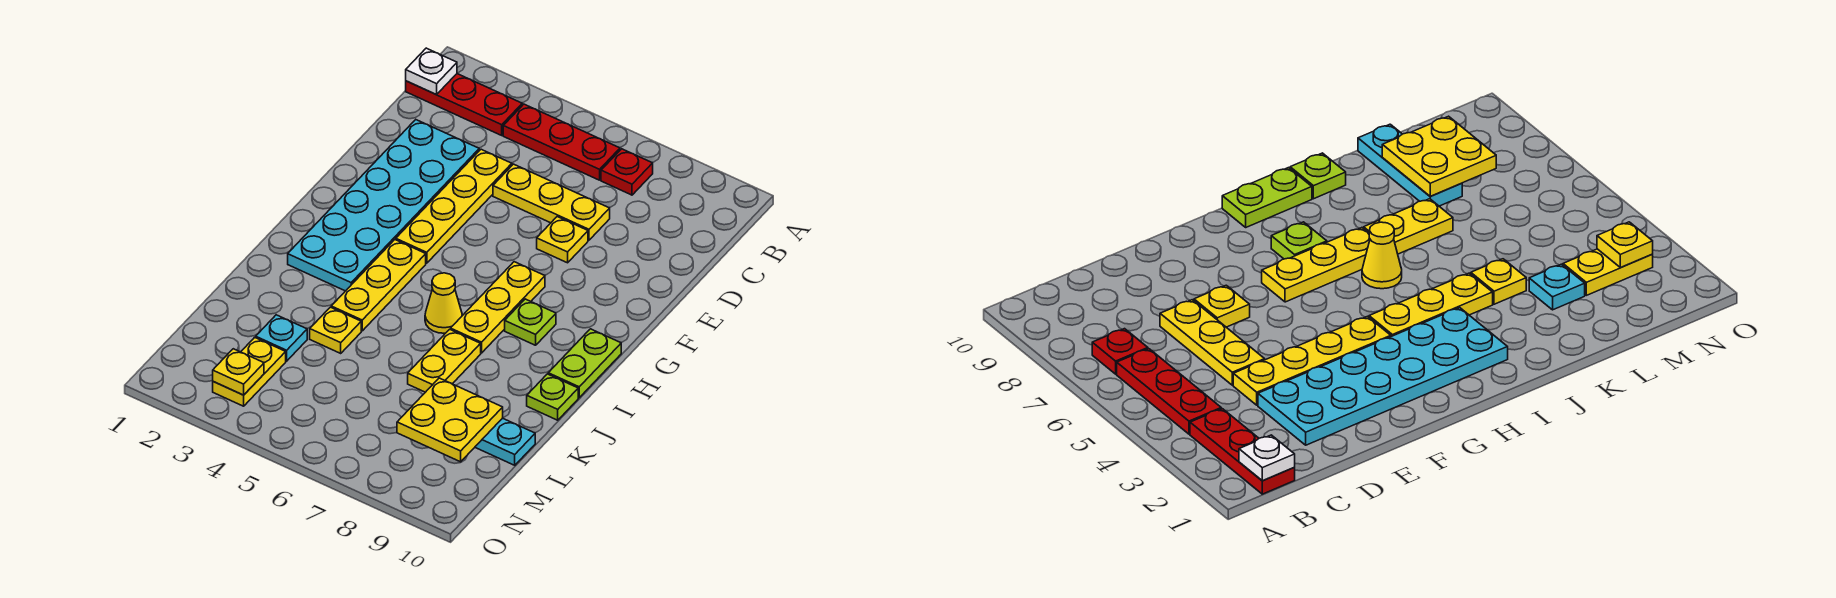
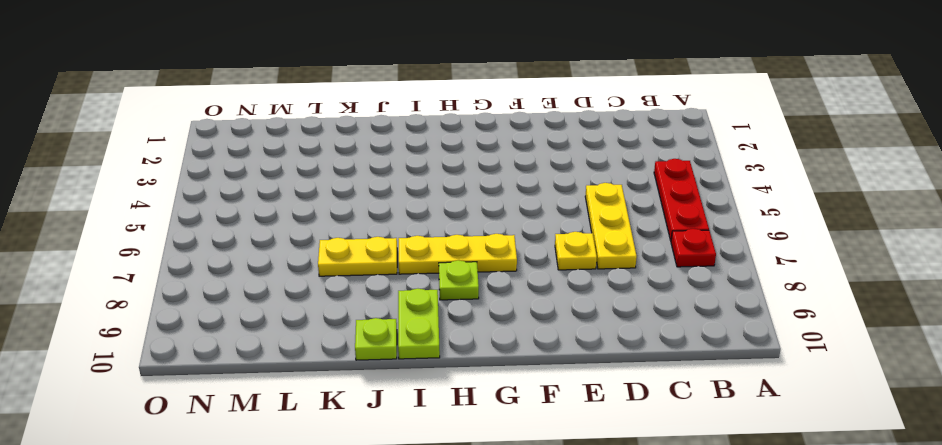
lime 1x2 plate [398,289,440,359] -> lime 1x2 plate turned to [548,329,621,398]
none -> red 1x3 plate [406,74,522,135]
none -> cyan 2x6 plate [288,120,479,291]
none -> yellow 1x4 plate [396,149,512,263]

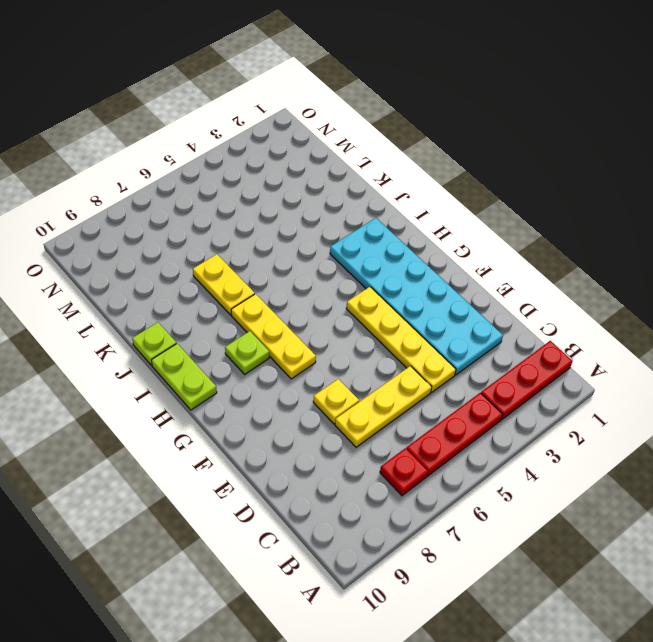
none -> yellow 1x3 plate [331,240,426,331]
none -> yellow 1x1 cone [425,273,462,333]
none -> yellow 1x1 plate [310,307,361,353]

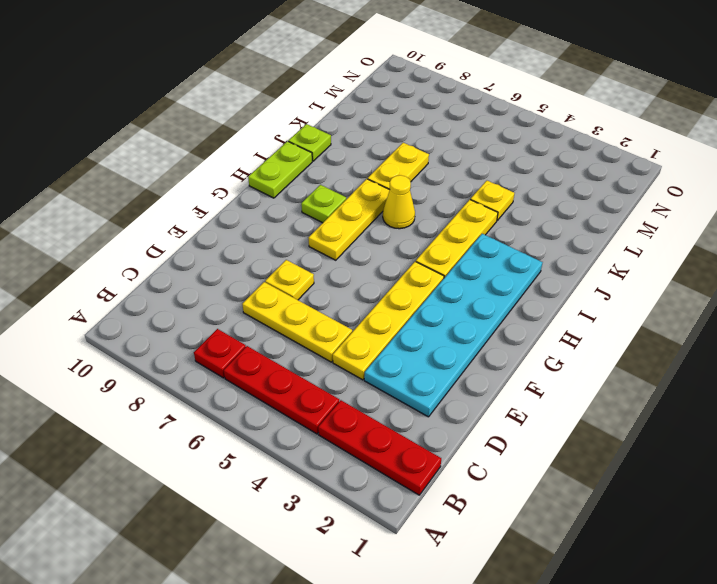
none -> cyan 1x1 plate [256,315,307,361]
none -> cyan 1x3 plate [475,418,535,465]
none -> yellow 1x2 plate [213,337,286,406]

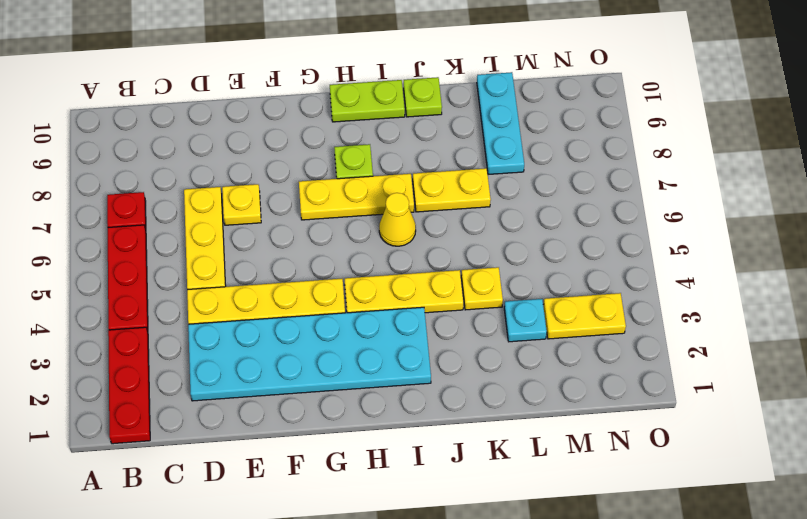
none -> white 1x1 plate [406,48,457,94]
none -> yellow 2x2 plate [397,378,503,462]
none -> yellow 1x1 plate [213,349,264,395]

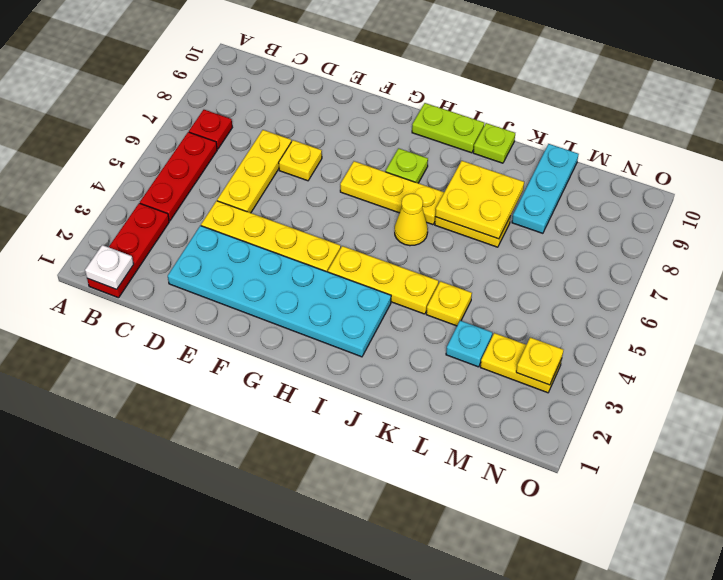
yellow 2x2 plate [435,161,524,239] -> yellow 2x2 plate moved to [397,378,503,462]

